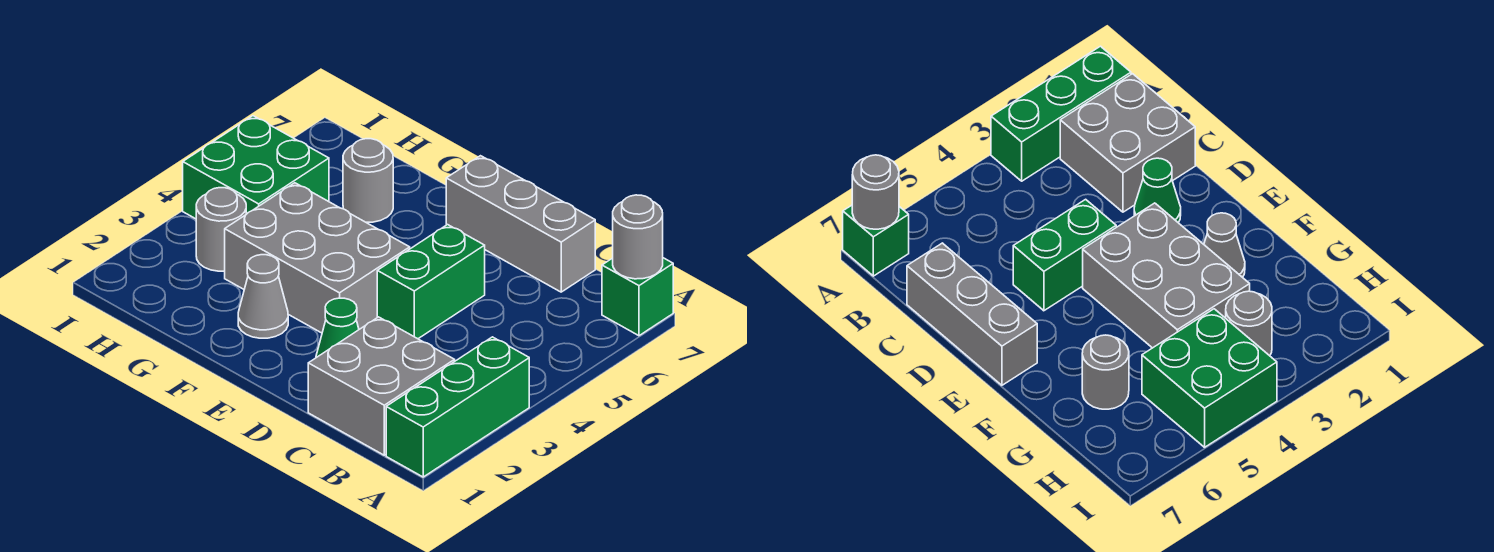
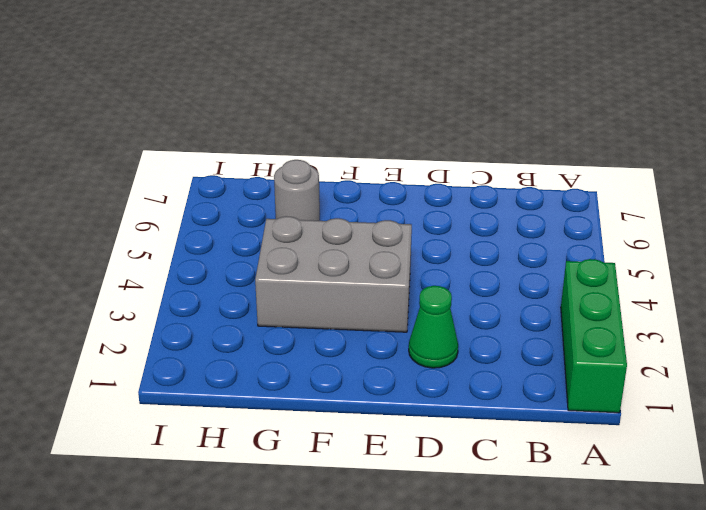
none -> green 1x1 brick [602,258,673,336]
none -> grey 2x2 brick [308,317,455,455]
none -> grey 1x3 brick [446,156,595,292]

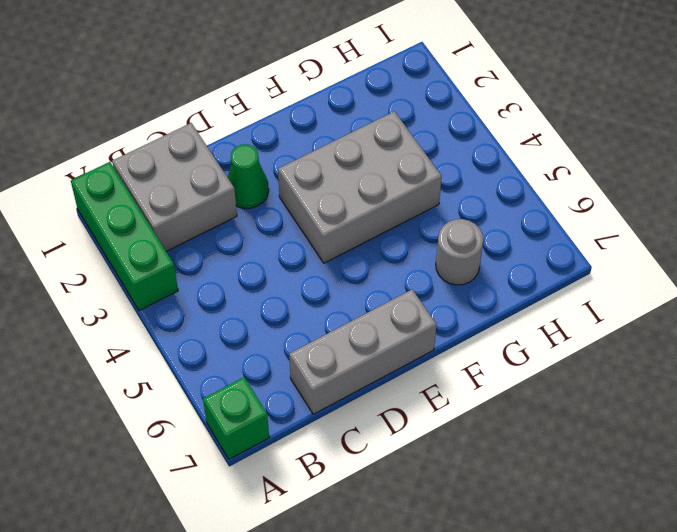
none -> green 1x2 brick [377,225,485,339]
none -> grey 1x1 cone [238,255,288,338]
none -> grey 1x1 round brick [196,188,246,271]

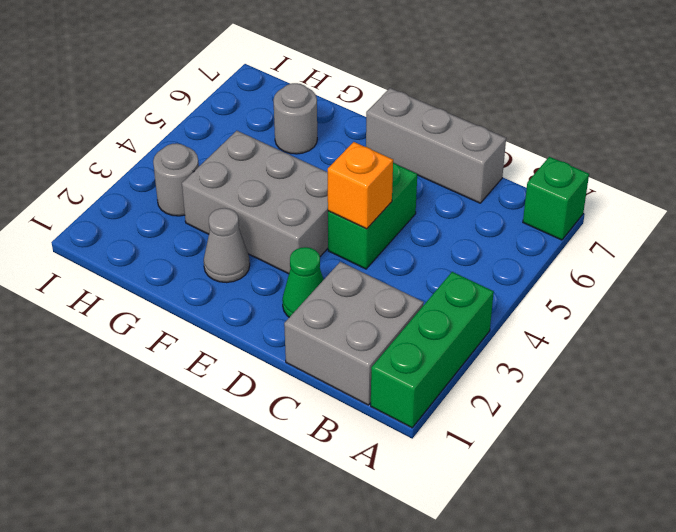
orange 1x1 brick [328,142,393,229] -> none
none -> green 2x2 brick [183,116,329,219]
none -> grey 1x1 round brick [613,195,663,279]

